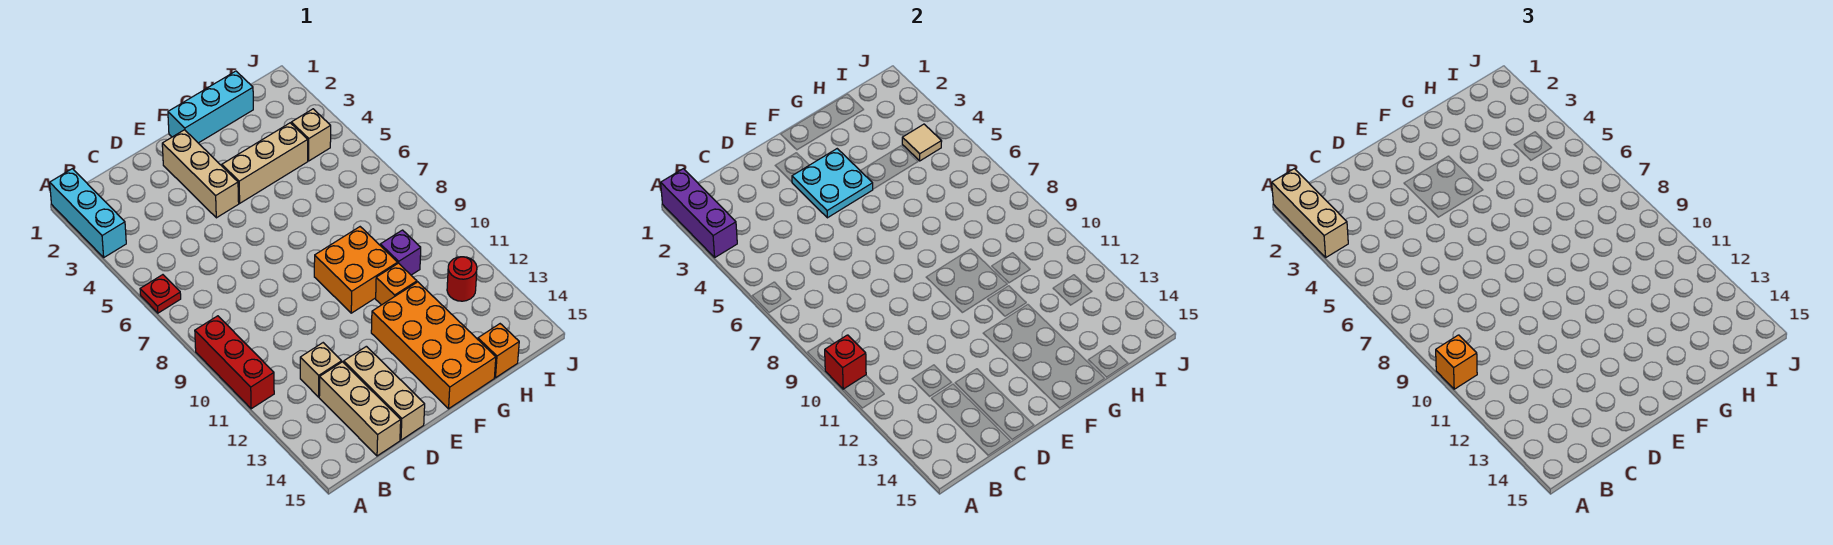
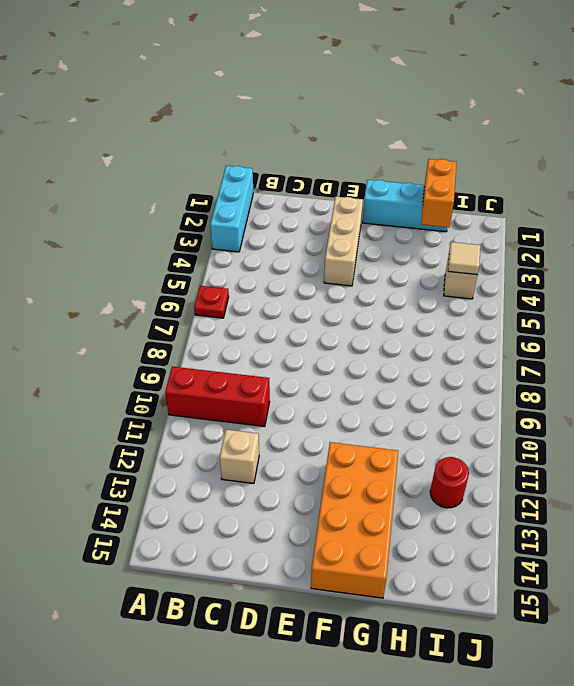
red 1x3 brick [165,367,270,427] -> red 1x3 brick turned to [195,316,274,409]
orange 1x2 brick [421,159,457,227] -> none
none -> tan 1x3 brick [319,362,401,456]
none -> tan 1x3 brick [344,346,425,440]
none -> tan 1x3 brick [222,123,308,203]

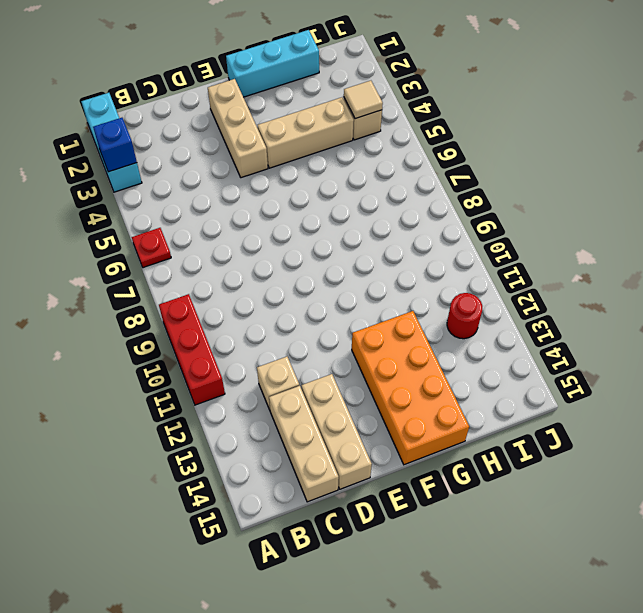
blue 1x1 brick [93,118,137,172] -> purple 1x3 brick [661,169,737,257]
none -> orange 2x2 brick [314,227,398,313]
none -> orange 1x1 brick [376,263,417,305]
none -> purple 1x1 brick [380,230,421,275]

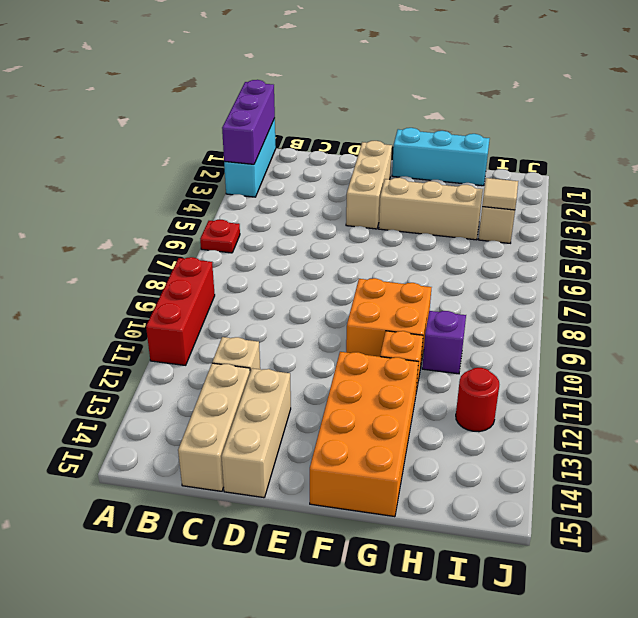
none -> orange 1x1 brick [478,324,519,378]
none -> red 1x1 brick [825,335,866,389]
none -> cyan 2x2 plate [792,149,873,218]

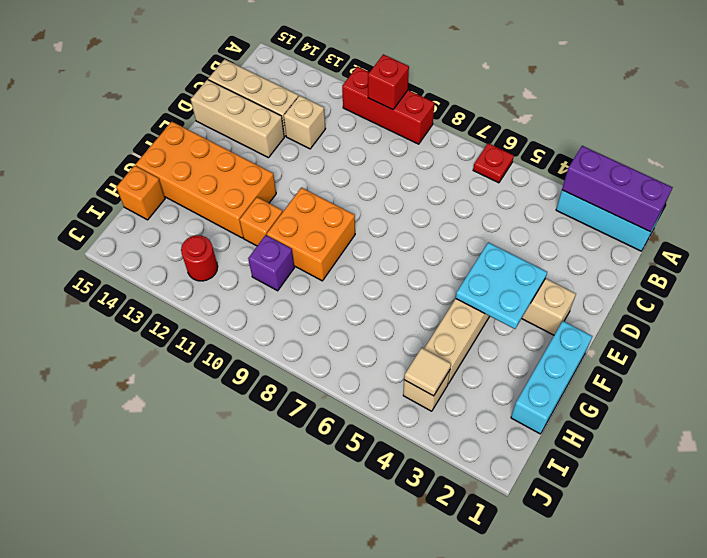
none -> tan 1x3 brick [1272,169,1348,257]
none -> orange 1x1 brick [1436,335,1477,389]

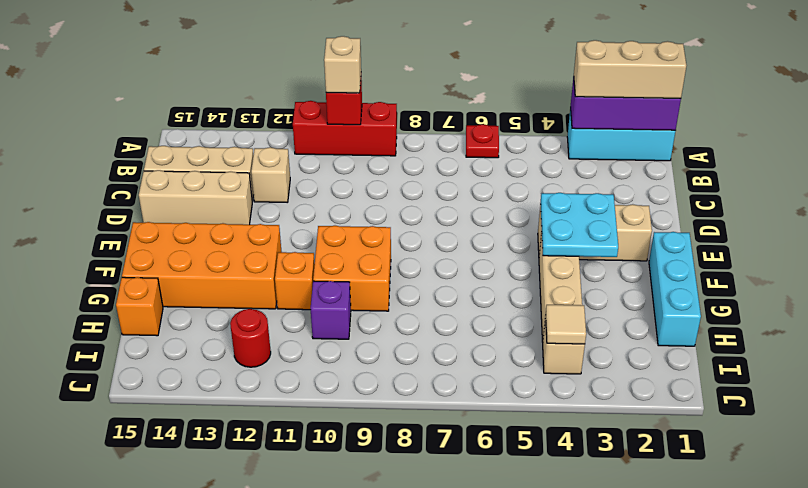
tan 1x1 brick [324,36,361,93] -> orange 1x1 brick [1436,335,1477,389]

